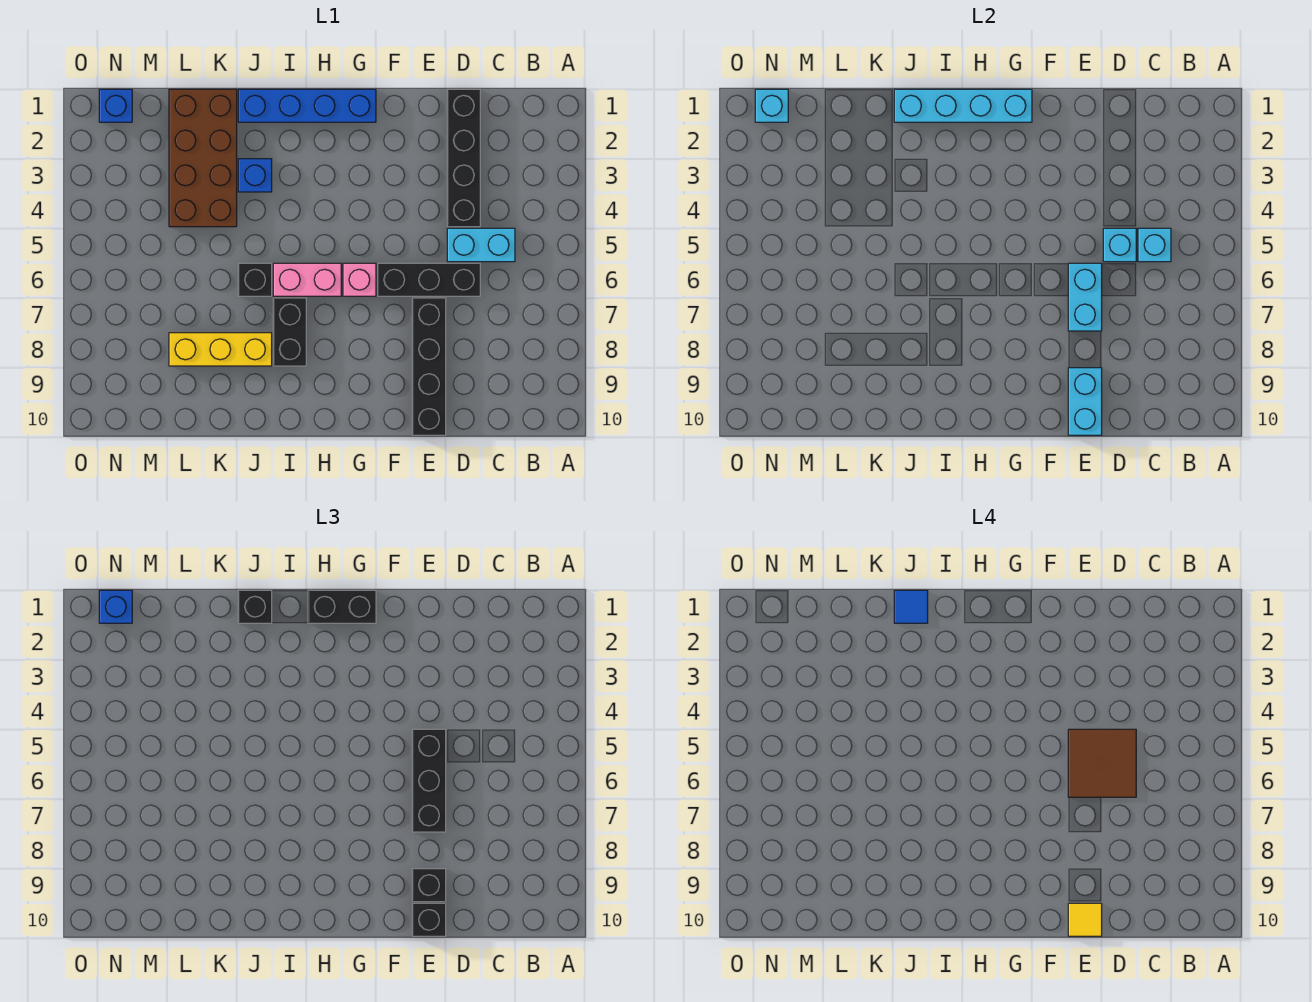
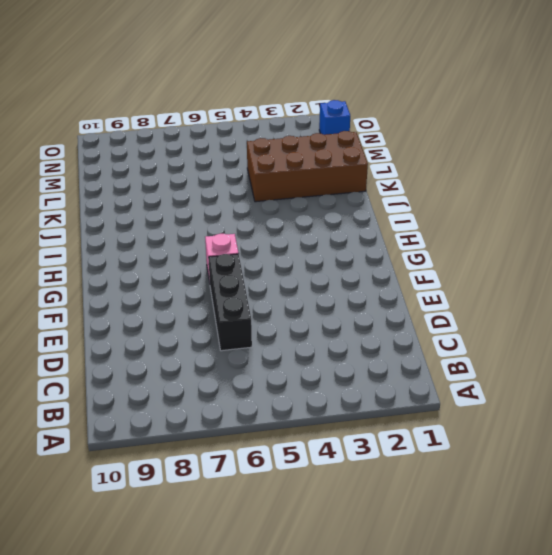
none -> cyan 1x2 brick [447,228,515,262]
none -> black 1x4 brick [447,89,480,227]
none -> black 1x4 brick [412,298,446,435]

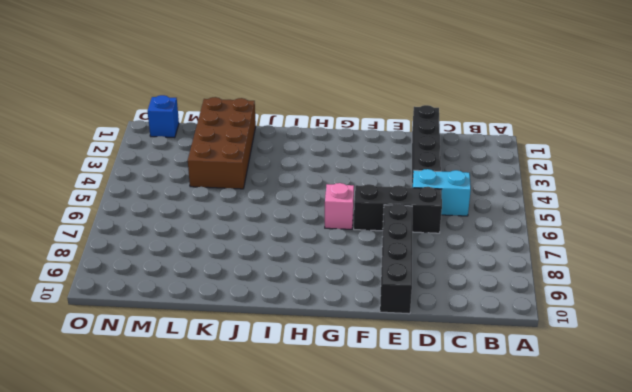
none -> blue 1x4 brick [238,89,376,122]
none -> pink 1x2 brick [273,263,341,296]
none -> black 1x2 brick [273,298,306,366]

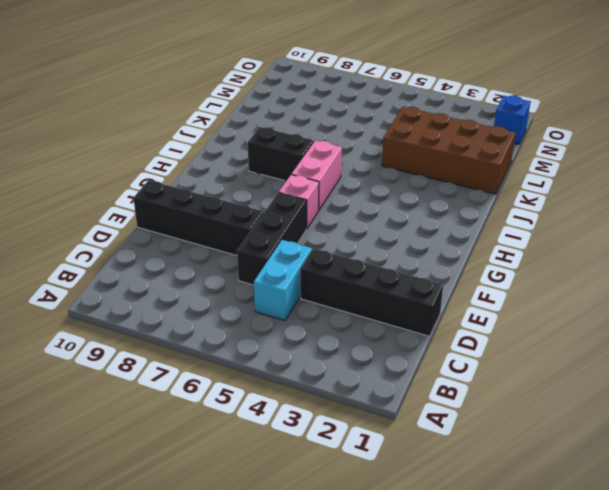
none -> blue 1x4 brick [238,89,376,122]
none -> blue 1x1 brick [238,159,272,192]
none -> black 1x1 brick [238,263,272,296]

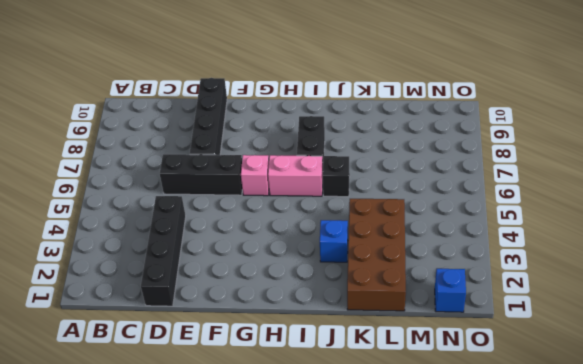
none -> cyan 1x2 brick [447,228,515,262]
none -> blue 1x4 brick [238,89,376,122]
none -> yellow 1x3 brick [169,333,272,366]

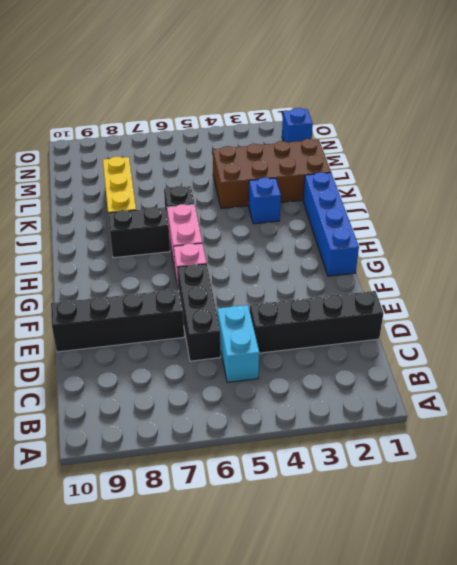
none -> cyan 1x1 brick [1138,228,1171,262]
none -> cyan 1x1 brick [1103,228,1136,262]
none -> cyan 1x2 brick [1068,263,1102,331]

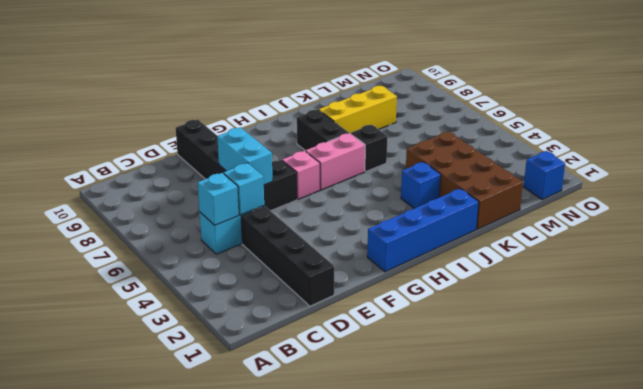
none -> cyan 1x2 brick [1068,368,1102,435]
none -> cyan 1x4 brick [894,89,1032,122]
none -> cyan 1x1 brick [755,89,788,122]

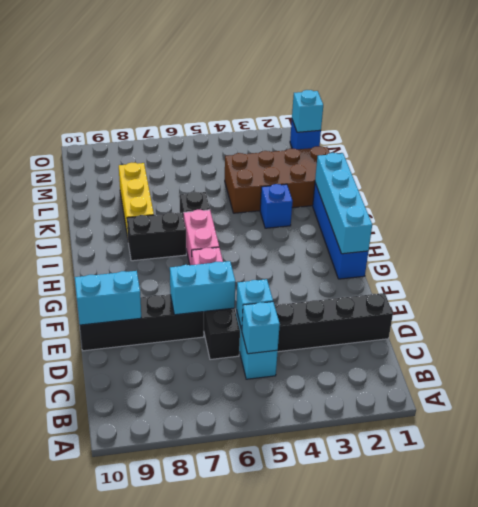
none -> black 1x3 brick [412,729,446,832]
none -> black 1x1 brick [412,869,446,902]
none -> black 1x1 brick [412,903,446,936]

